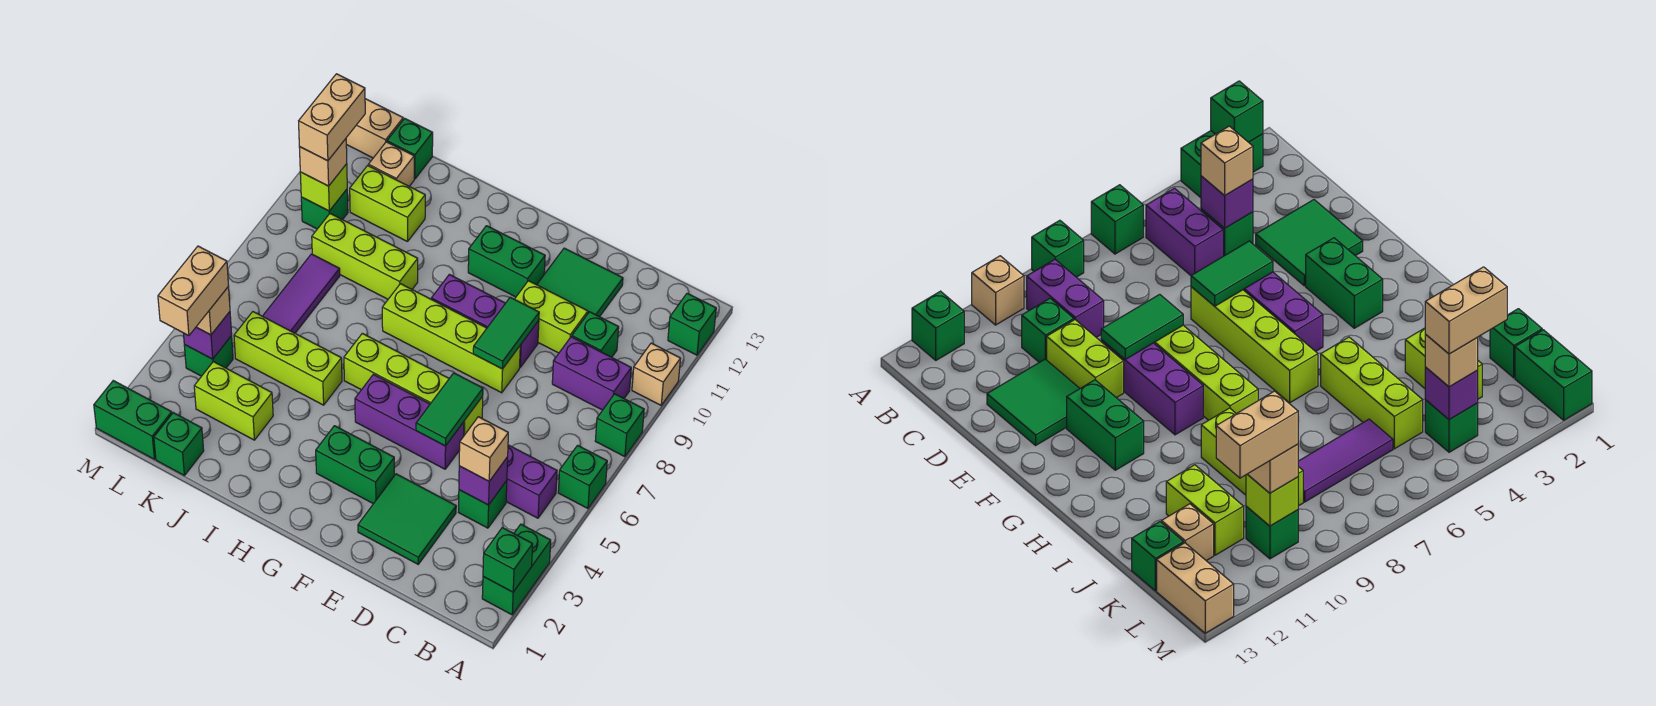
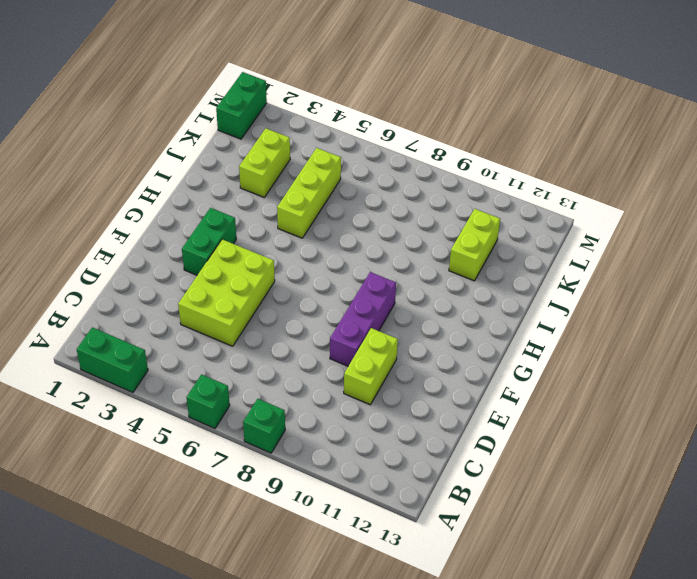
lime 2x3 brick [178,239,275,346] -> purple 1x3 brick [355,374,464,469]
none -> tan 1x1 brick [632,343,681,405]
none -> green 1x1 brick [668,293,716,355]
none -> purple 1x2 brick [506,445,557,518]
none -> purple 1x2 brick [552,337,631,410]

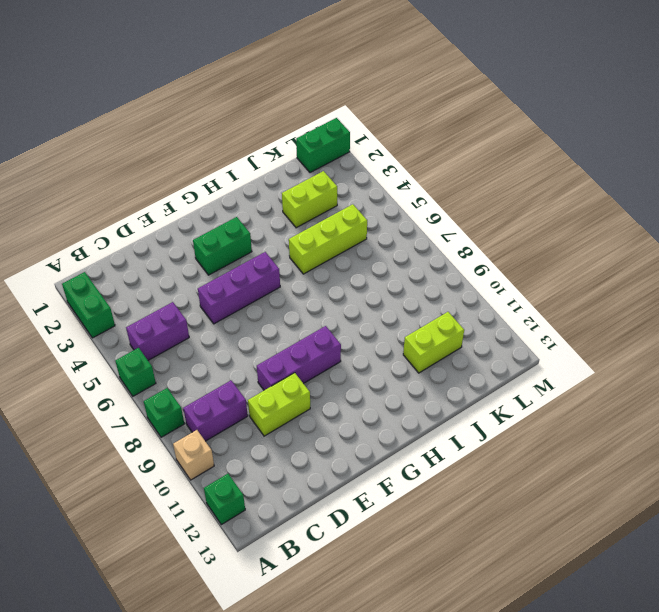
none -> green 1x1 brick [459,481,507,528]
none -> green 1x1 brick [572,312,619,357]
none -> green 2x2 tile [358,474,456,564]
none -> green 2x2 tile [537,248,623,317]

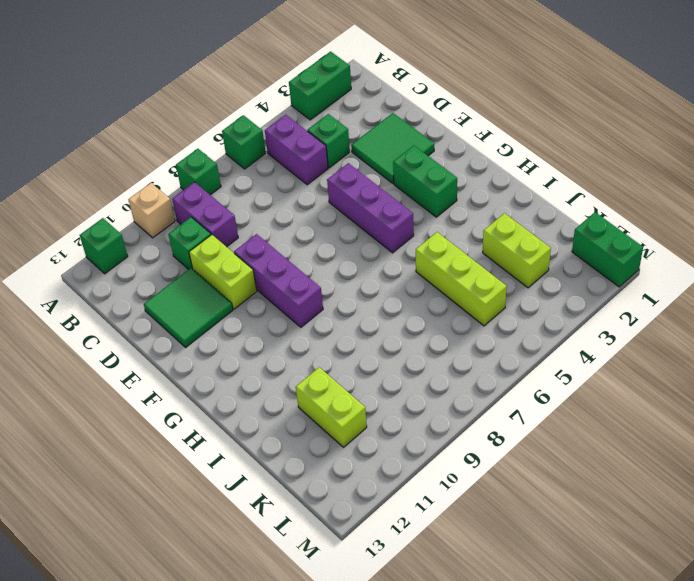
none -> lime 1x4 brick [344,333,483,435]
none -> lime 1x4 brick [382,284,520,393]
none -> green 1x2 brick [468,226,545,297]
none -> lime 1x3 brick [312,214,418,299]

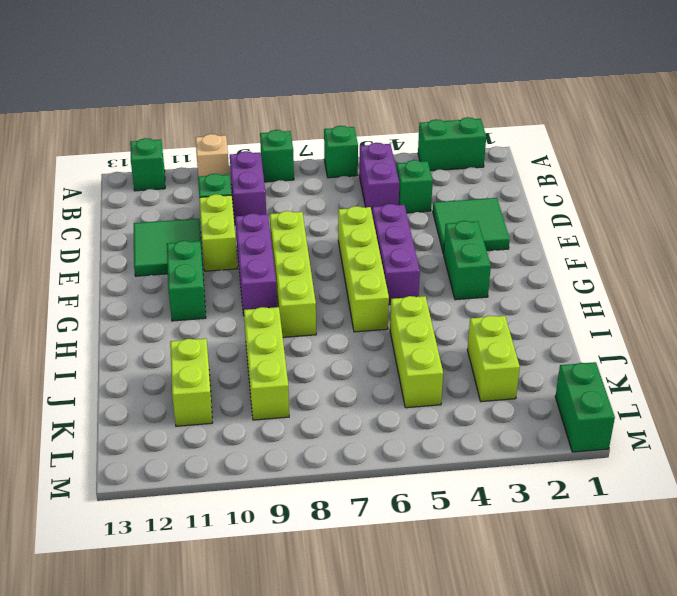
none -> green 1x1 brick [154,413,204,476]
none -> purple 1x3 tile [263,254,340,333]
none -> tan 1x1 brick [368,142,414,186]
none -> green 1x1 brick [387,119,433,179]

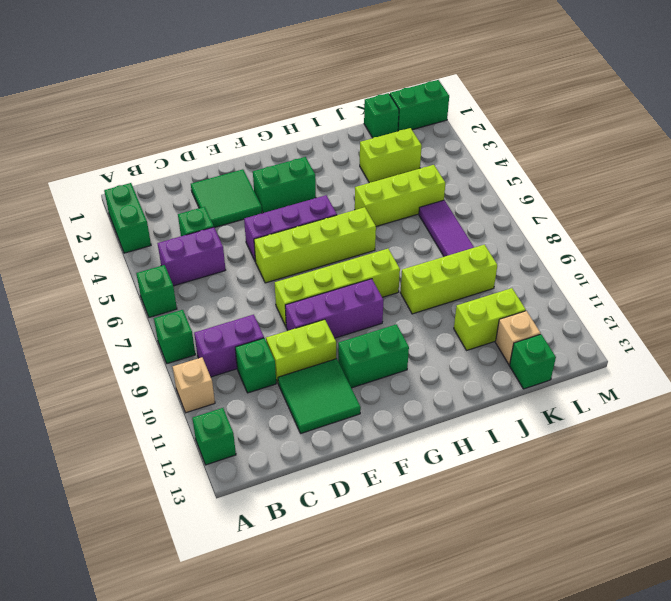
none -> green 1x1 brick [184,336,233,376]
none -> green 1x1 brick [301,189,348,229]
none -> tan 1x2 brick [346,99,403,158]
none -> green 1x1 brick [483,528,533,592]

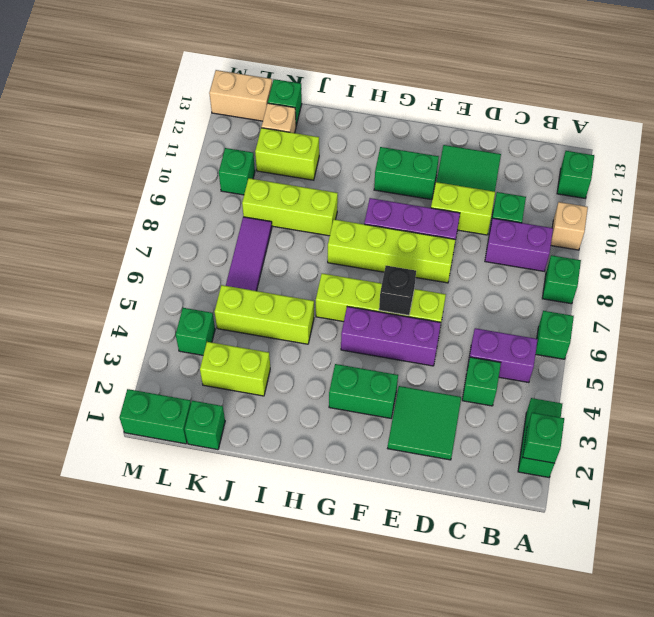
black 1x1 brick [379,266,416,315] -> none
none -> purple 1x1 brick [459,457,508,505]
none -> green 1x2 tile [416,373,483,446]
none -> green 1x2 tile [473,297,539,369]
none -> purple 1x1 brick [183,312,232,359]

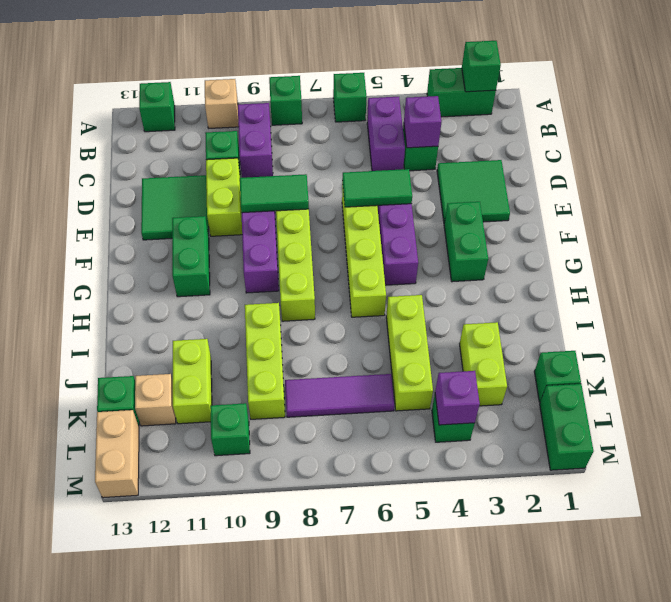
none -> lime 1x1 brick [300,164,347,211]
none -> tan 1x1 brick [459,417,508,481]
none -> tan 1x1 brick [196,287,230,335]
none -> tan 1x1 brick [299,139,347,186]

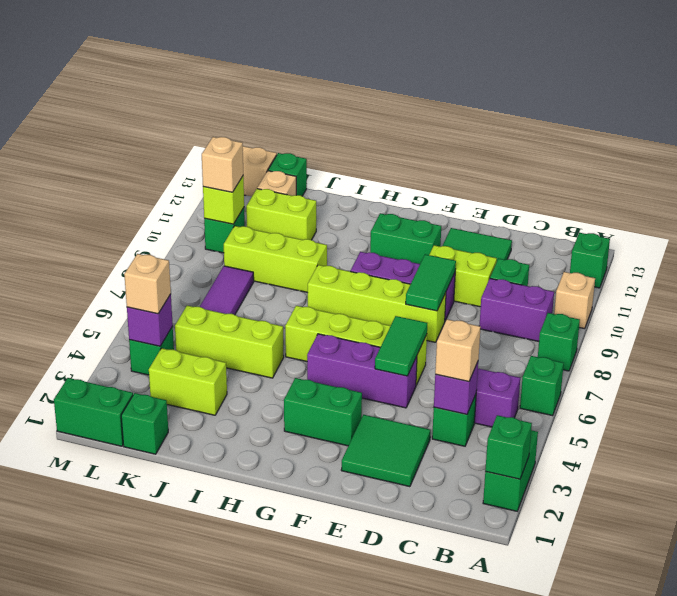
none -> tan 1x2 brick [158,246,229,336]
none -> tan 1x2 brick [299,74,365,161]

